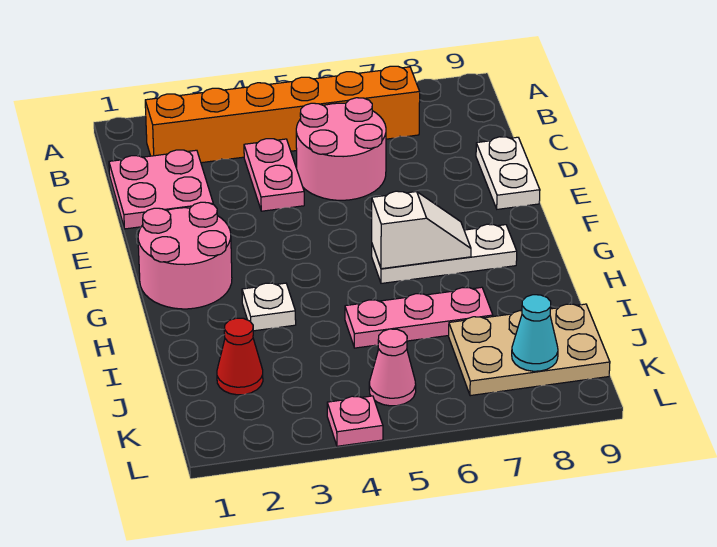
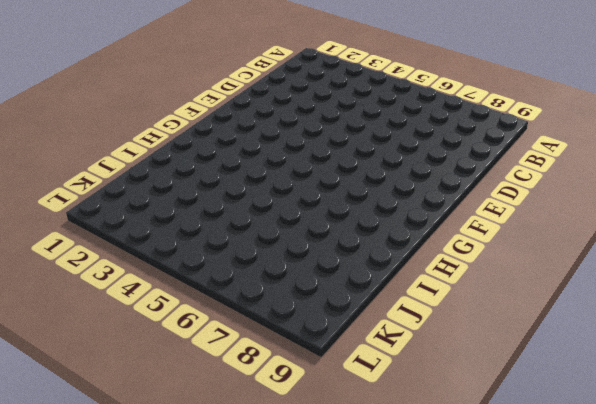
none -> orange 1x6 brick [145,66,420,163]
none -> pink 2x2 plate [109,150,213,229]
none -> pink 1x2 plate [244,139,304,211]

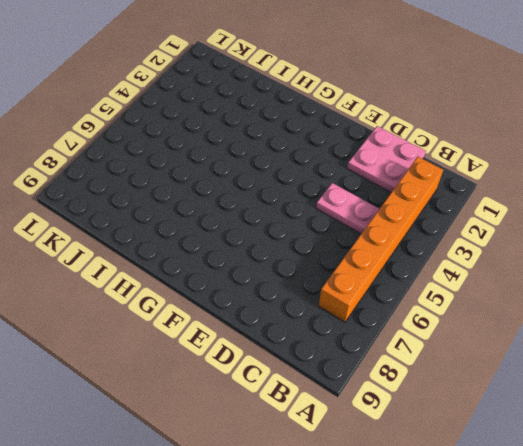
none -> pink 2x2 round brick [296,98,386,200]
none -> white 1x2 plate [476,137,540,209]
none -> pink 2x2 round brick [138,202,232,309]

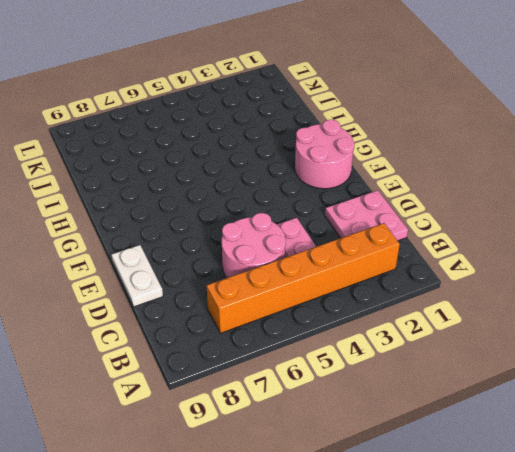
none -> white 1x3 plate [372,224,517,283]
none -> white 1x1 plate [242,283,296,331]
none -> pink 1x3 plate [345,287,493,348]

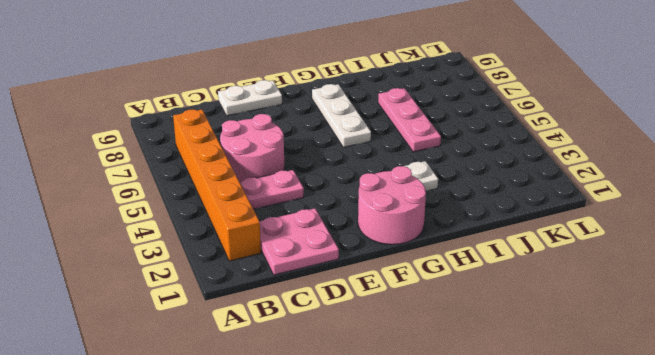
none -> red 1x1 cone [217,318,263,395]
none -> tan 2x3 plate [449,304,610,396]
none -> pink 1x1 cone [369,329,416,406]

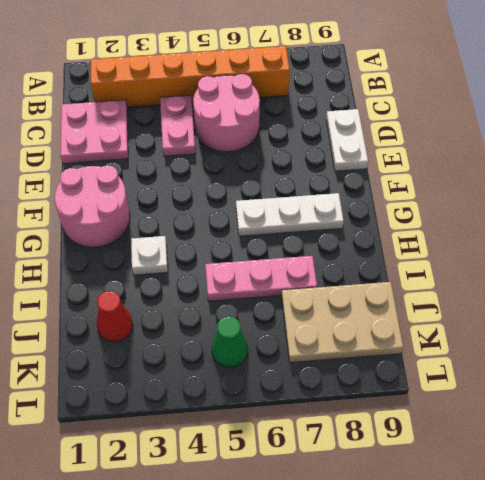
green 1x1 cone [212,316,248,367] -> pink 1x1 cone [369,329,416,406]
none -> pink 1x1 plate [327,396,383,446]
none -> white 1x2 slope [372,191,471,269]
none -> cyan 1x1 cone [512,295,558,371]

